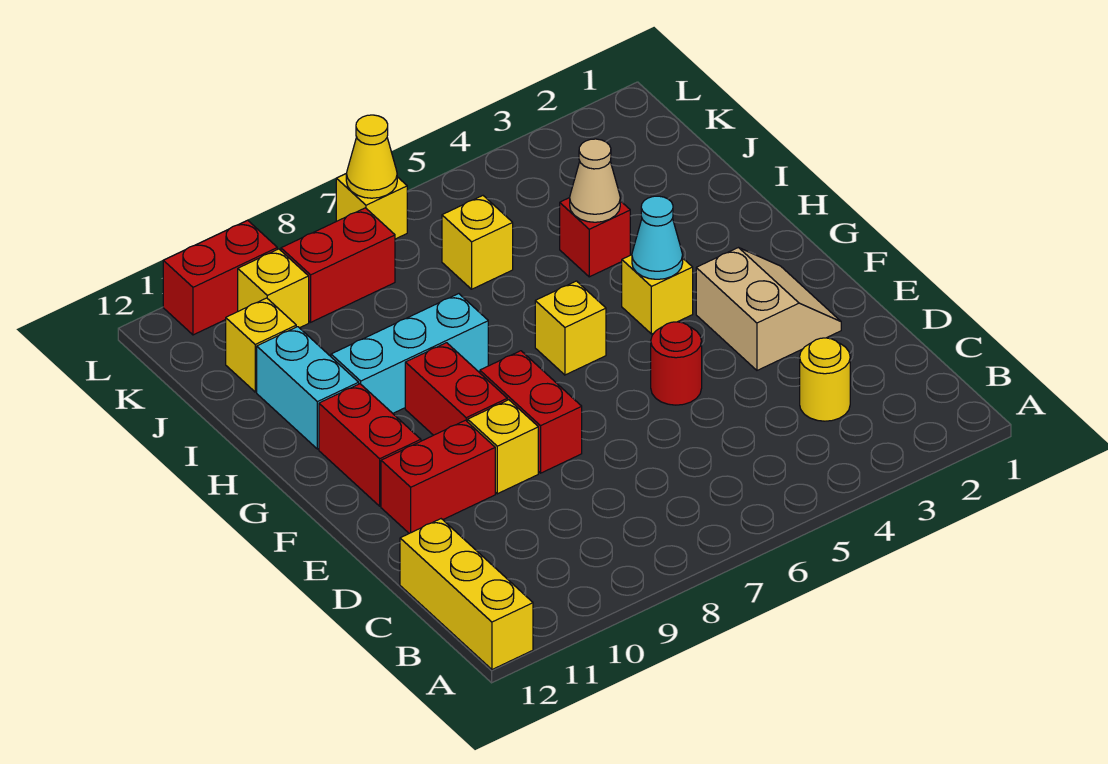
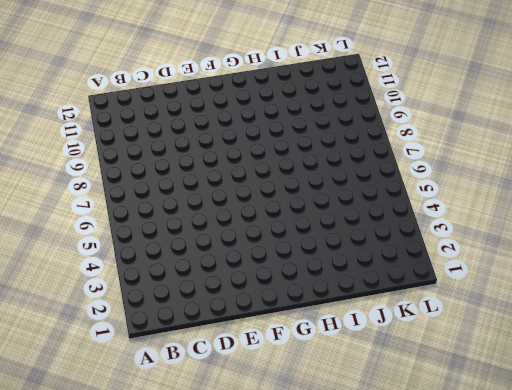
none -> yellow 1x3 brick [400,519,533,670]
none -> yellow 1x1 round brick [800,338,850,421]
none -> tan 2x2 slope [696,248,841,370]

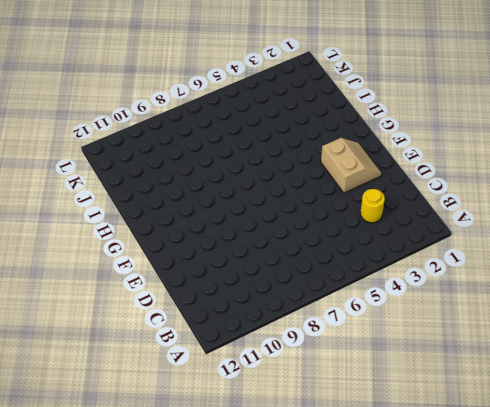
none -> yellow 1x3 brick [400,519,533,670]
none -> red 1x1 round brick [651,322,702,405]
none -> red 1x2 brick [480,351,582,473]

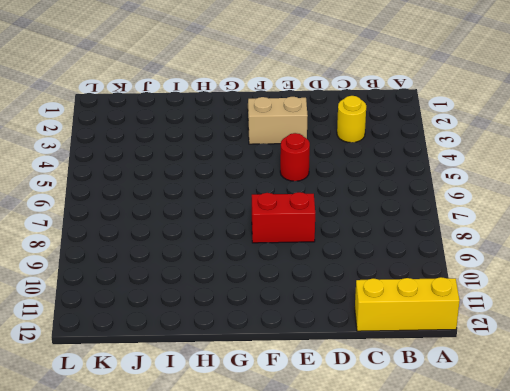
none -> yellow 1x1 brick [468,400,538,494]
none -> red 1x2 brick [381,420,495,533]
none -> red 1x2 brick [405,343,507,435]

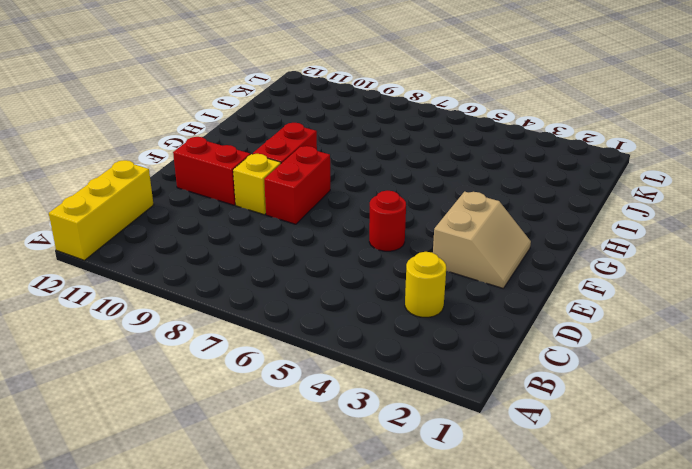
none -> red 1x2 brick [319,384,421,506]
none -> yellow 1x1 brick [622,255,693,334]
none -> yellow 1x1 brick [535,281,606,375]

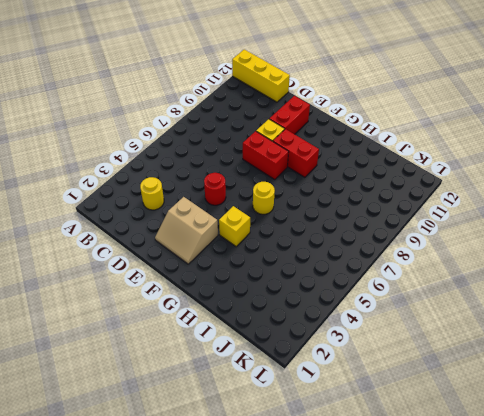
yellow 1x1 round brick [253,182,275,214] -> yellow 1x1 brick [535,281,606,375]
none -> red 1x2 brick [319,384,421,506]
none -> cyan 1x3 brick [331,294,488,413]
none -> cyan 1x2 brick [257,327,359,449]

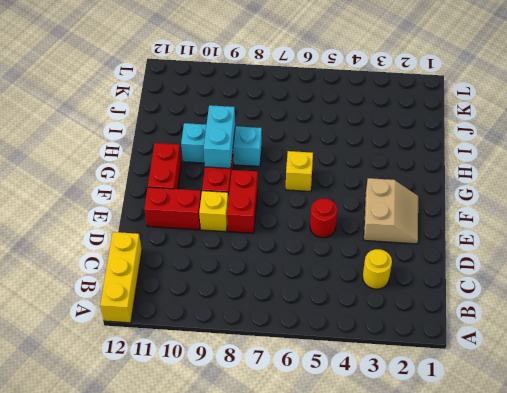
cyan 1x2 brick [204,105,235,168] -> cyan 1x2 brick moved to [257,327,359,449]
none -> yellow 1x1 brick [622,255,693,334]
none -> red 1x1 brick [560,198,630,277]
none -> yellow 1x1 brick [442,196,513,289]

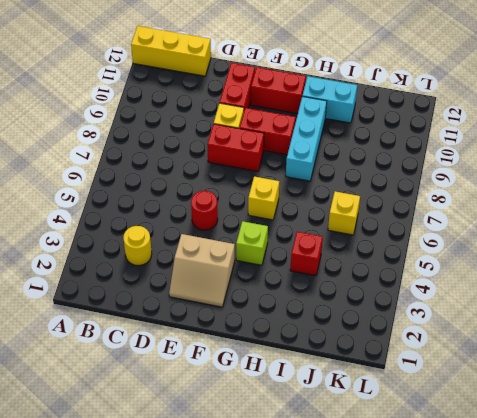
lime 1x1 brick [236,221,268,265] -> yellow 1x1 brick [622,255,693,334]
none -> yellow 1x1 brick [226,298,296,392]
none -> red 1x2 brick [281,208,395,322]
none -> yellow 1x1 brick [238,249,309,328]

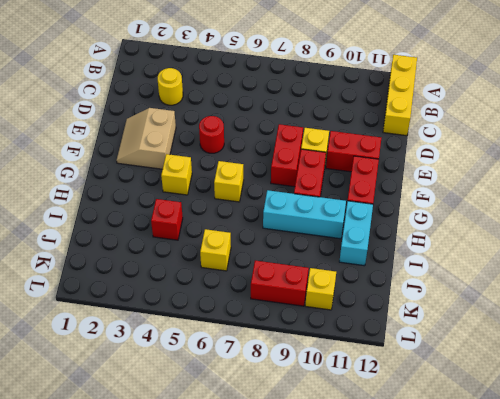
none -> yellow 1x1 brick [226,298,296,392]
none -> yellow 1x1 brick [336,174,407,239]
none -> red 1x2 brick [163,220,277,335]

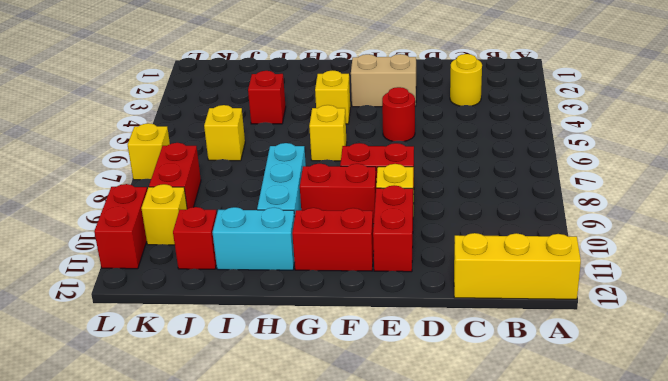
red 1x1 brick [173,207,217,269] -> yellow 1x1 brick [226,298,296,392]
none -> cyan 1x1 cone [632,196,683,279]
none -> tan 1x1 cone [570,139,620,222]
none -> yellow 1x1 cone [346,115,397,198]

